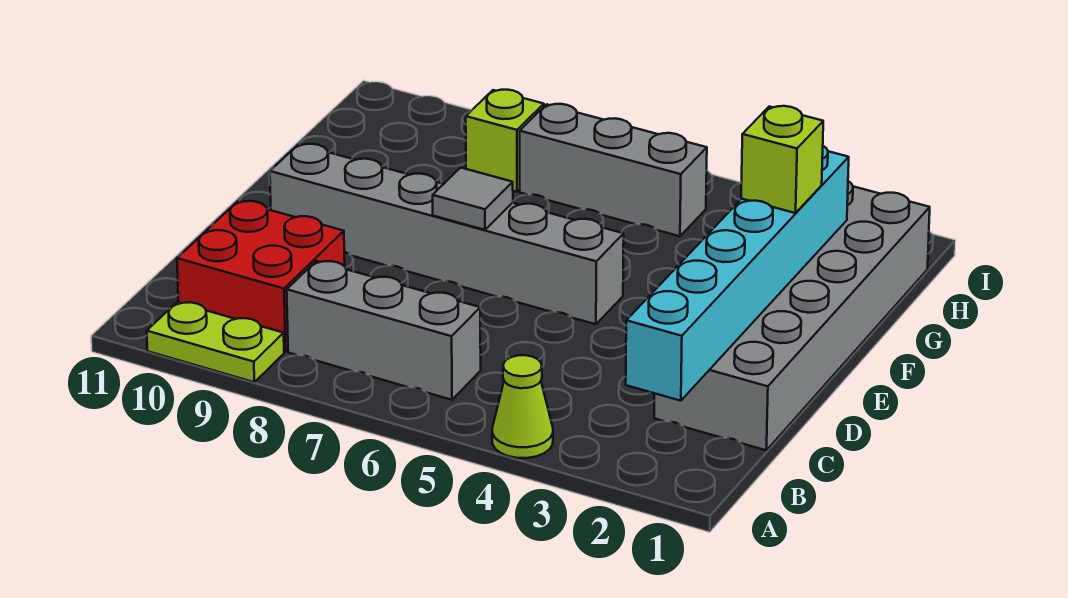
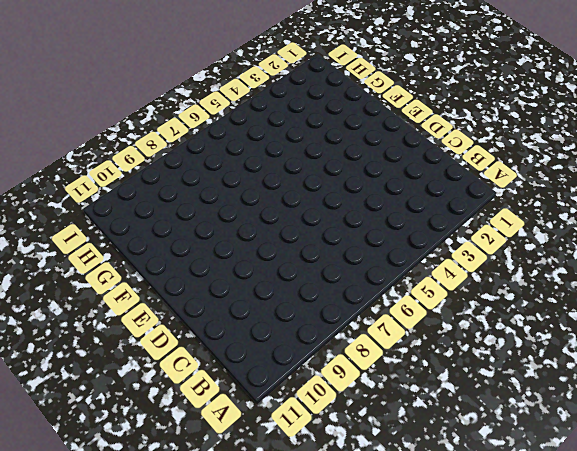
none -> lime 1x1 cone [492,355,553,458]
none -> lime 1x2 plate [147,302,284,382]

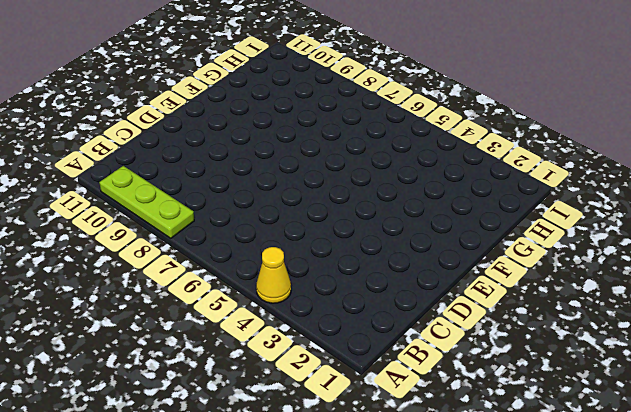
yellow 1x1 cone [256,247,291,303] -> lime 1x1 cone [492,355,553,458]
lime 1x3 plate [99,166,194,238] -> lime 1x2 plate [147,302,284,382]
none -> grey 1x3 brick [287,261,481,400]
none -> red 2x2 brick [177,201,345,352]

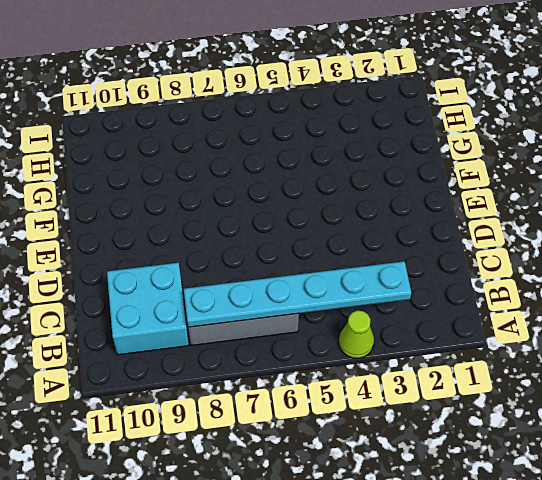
cyan 1x6 plate [184,261,411,327] -> none
cyan 2x2 brick [107,263,189,355] -> red 2x2 brick [177,201,345,352]
none -> lime 1x2 plate [147,302,284,382]
none -> grey 2x6 brick [654,181,930,450]

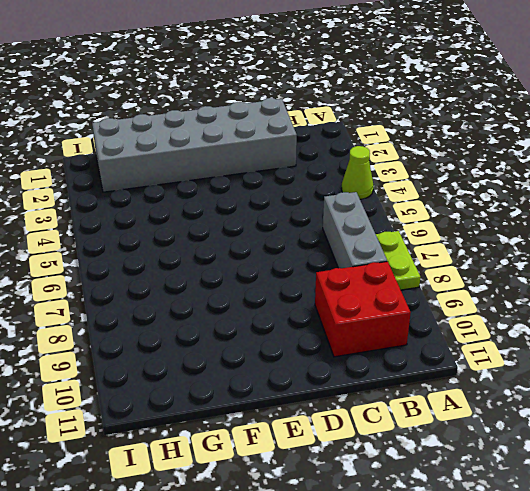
lime 1x2 plate [376,231,421,290] -> lime 1x2 plate moved to [147,302,284,382]
none -> grey 1x6 brick [270,144,624,324]
none -> grey 1x3 brick [520,104,707,236]

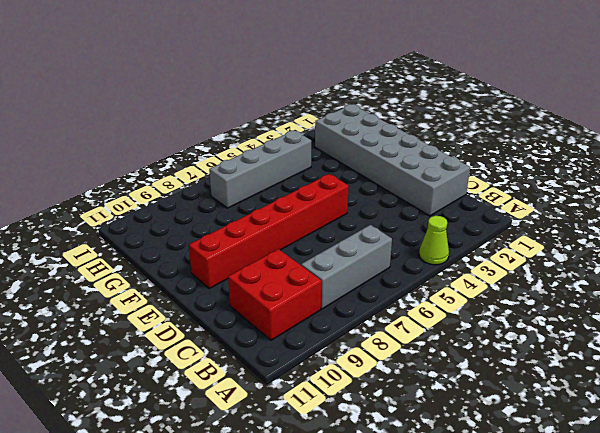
red 1x6 brick [189,174,349,289] -> grey 1x6 brick [270,144,624,324]
grey 1x4 brick [209,130,311,208] -> grey 1x3 brick [520,104,707,236]
none -> lime 1x2 plate [147,302,284,382]
none -> lime 1x1 brick [466,90,544,192]

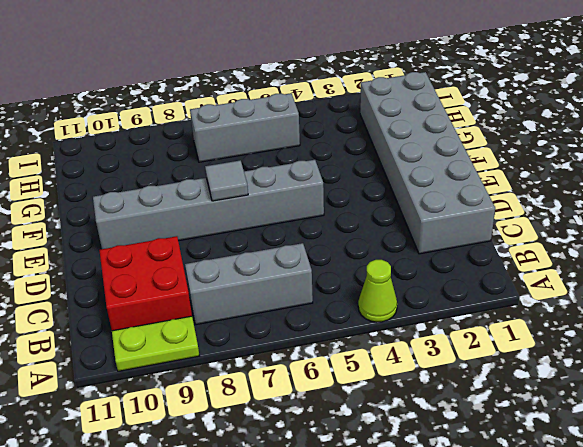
none -> lime 1x1 brick [466,90,544,192]
none -> cyan 1x6 brick [626,146,849,401]

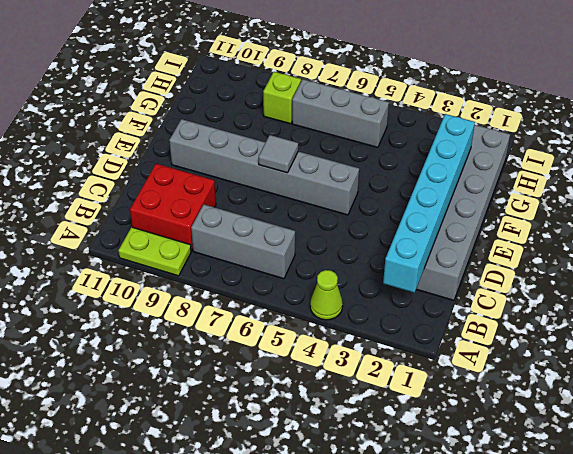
none -> lime 1x1 brick [741,106,823,213]

